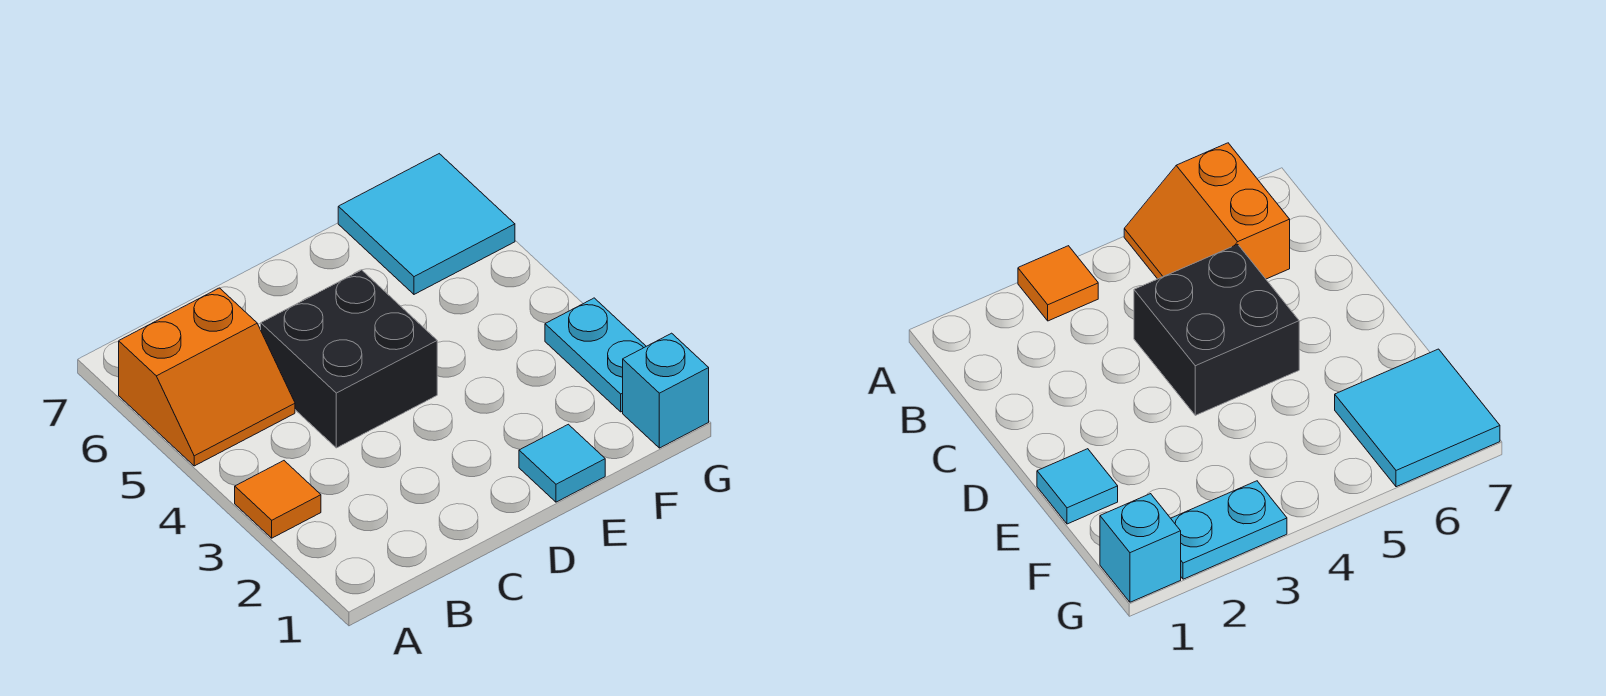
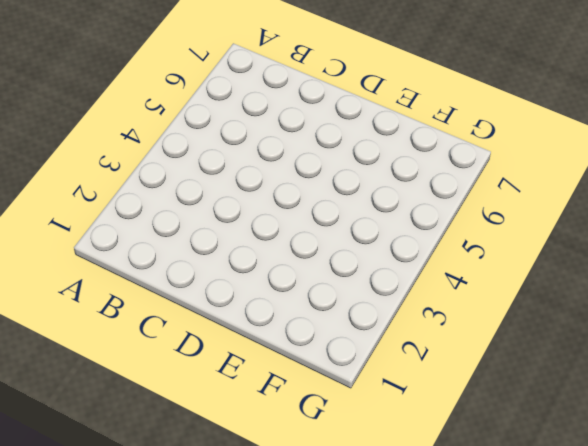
none -> orange 1x1 tile [235,461,321,538]
none -> orange 2x2 slope [119,288,295,466]

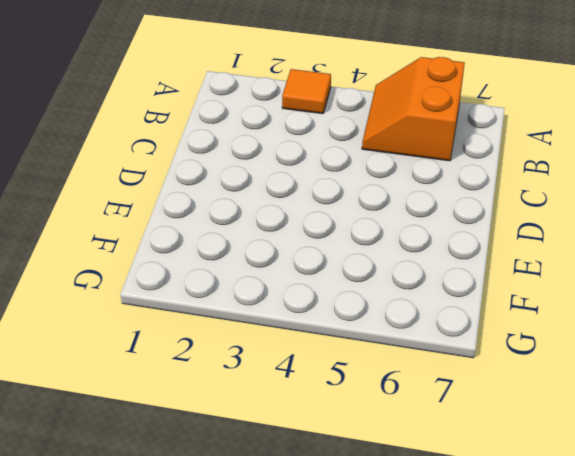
none -> black 2x2 brick [261,270,437,448]
none -> cyan 1x1 tile [519,424,605,502]

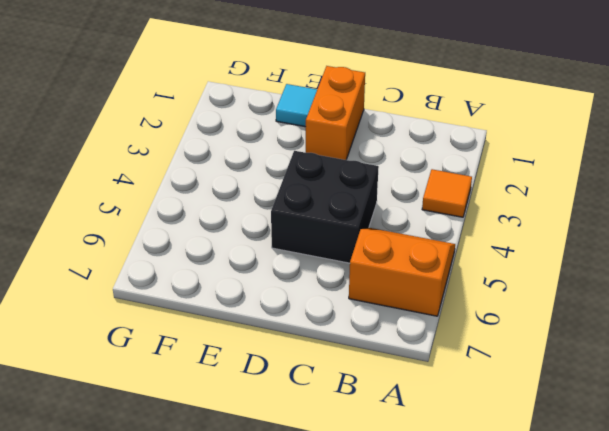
orange 1x2 brick [306,66,365,160] -> none
none -> cyan 2x2 tile [338,154,515,294]
none -> cyan 1x1 brick [623,333,709,448]

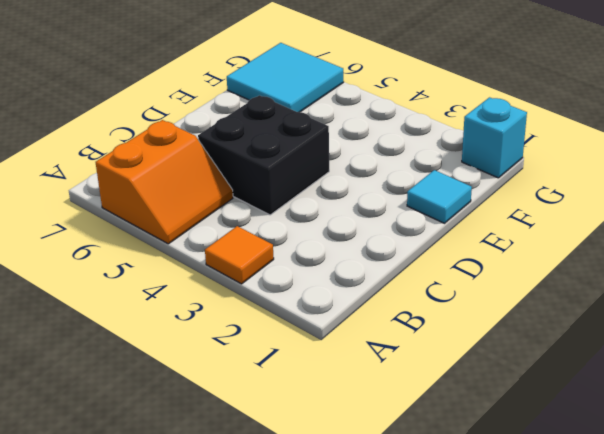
none -> cyan 1x2 plate [545,298,646,412]

